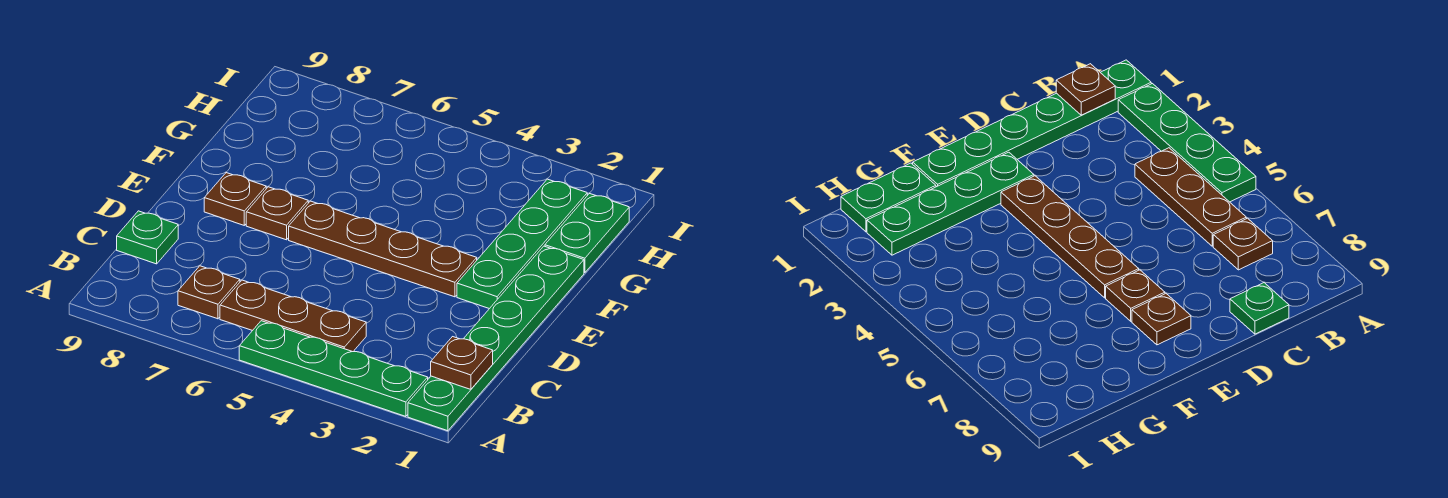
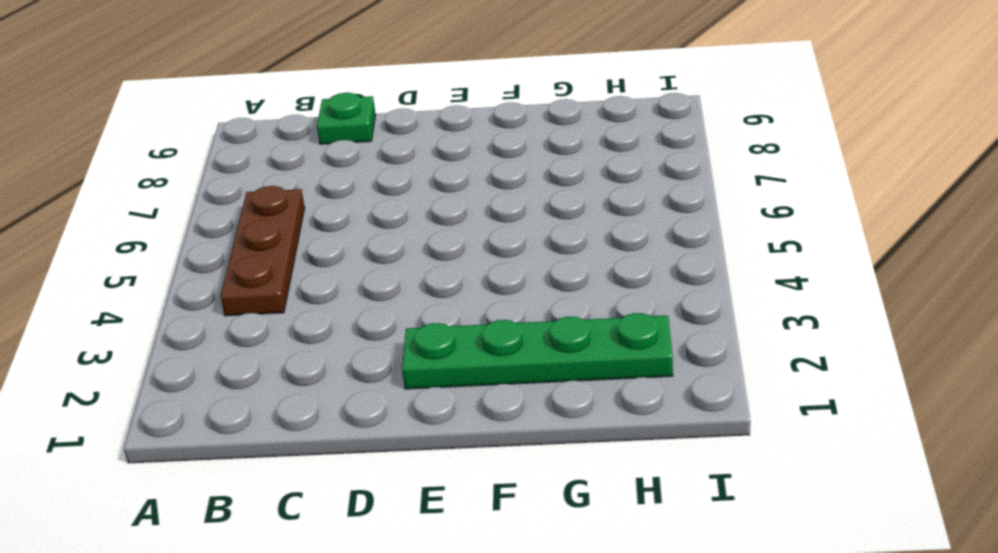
none -> green 1x6 plate [408,246,584,431]
none -> green 1x4 plate [239,321,428,416]

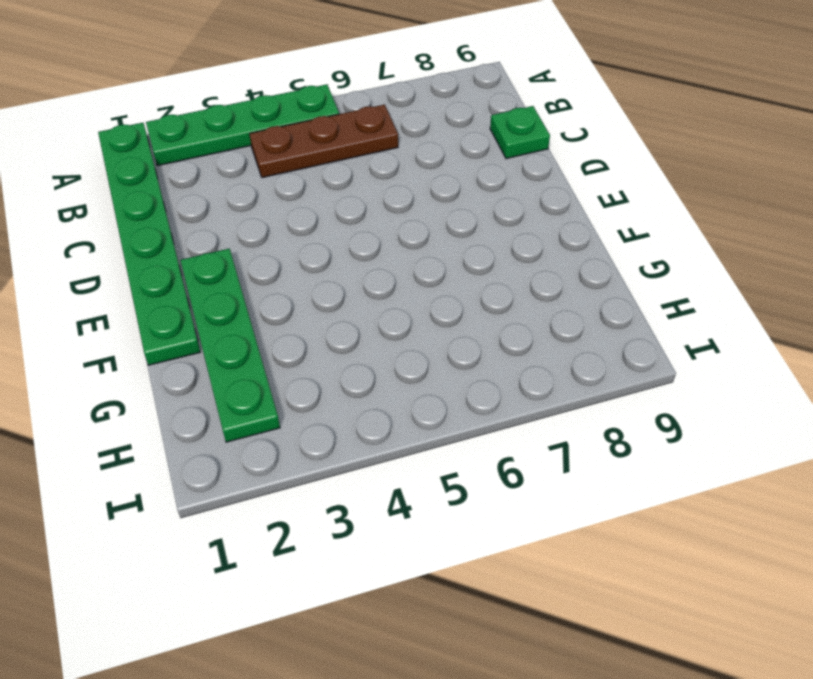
none -> brown 1x1 plate [178,266,240,319]
none -> brown 1x4 plate [289,201,477,297]

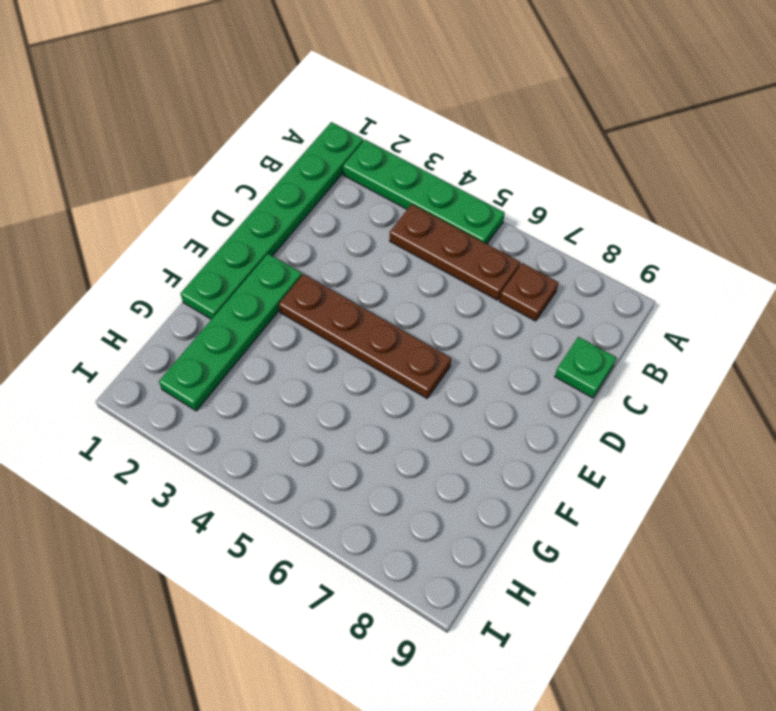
none -> brown 1x1 plate [246,187,308,240]
none -> brown 1x1 plate [204,173,266,225]

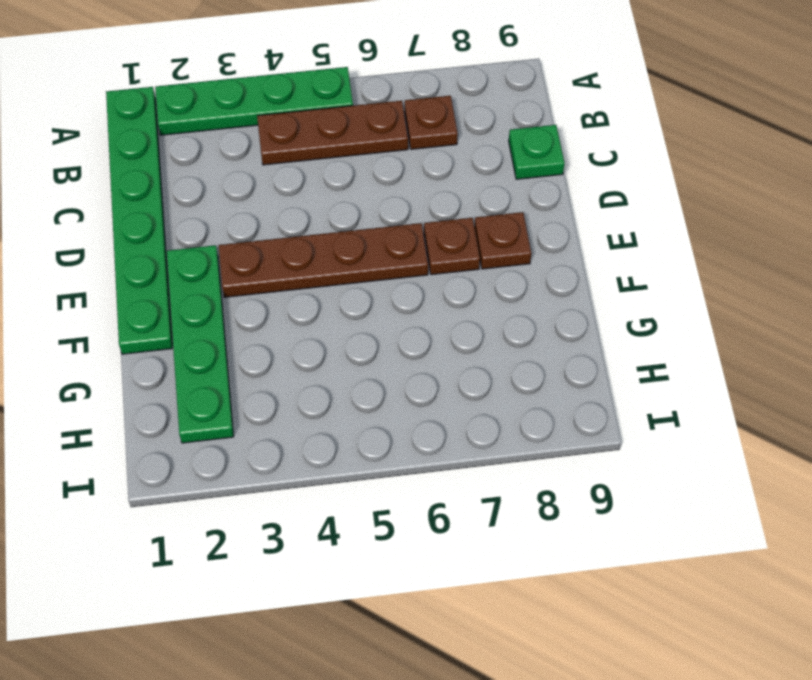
none -> green 1x2 plate [545,194,629,273]
none -> brown 1x1 plate [431,337,493,389]

